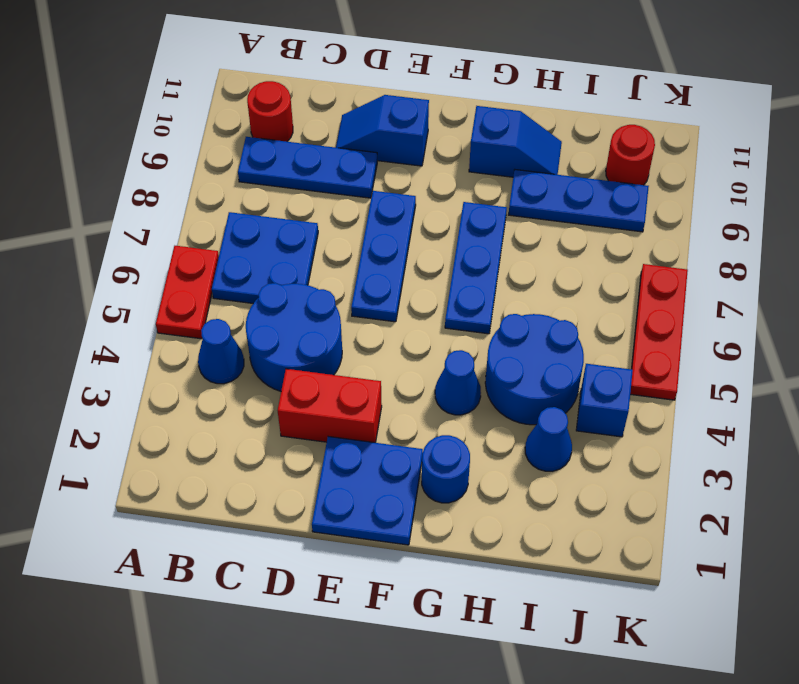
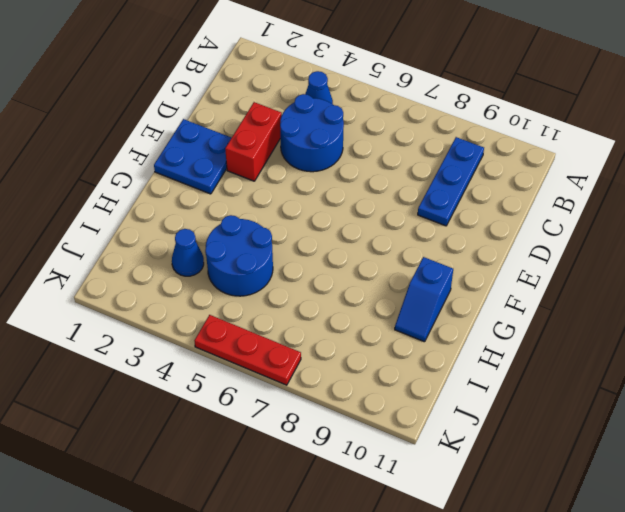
none -> red 1x2 plate [156,246,219,339]
none -> blue 2x2 plate [212,212,318,303]
none -> red 1x1 round brick [247,81,293,142]

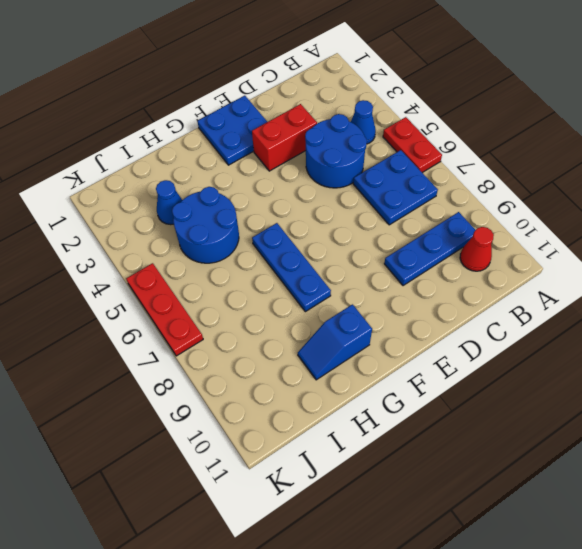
red 1x1 cone [460,227,494,271] -> red 1x1 round brick [247,81,293,142]
none -> blue 1x2 slope [336,95,429,166]
none -> blue 1x3 plate [351,191,416,322]
none -> blue 1x1 round brick [422,435,470,503]

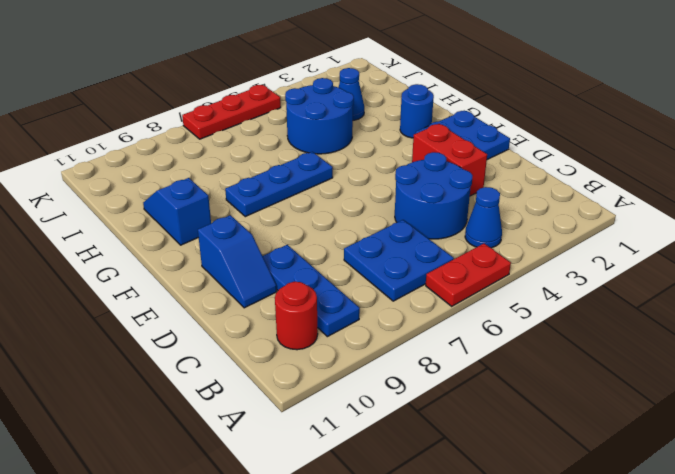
none -> blue 1x3 plate [351,191,416,322]
none -> blue 1x1 cone [435,350,481,415]
none -> blue 1x3 plate [509,170,649,232]

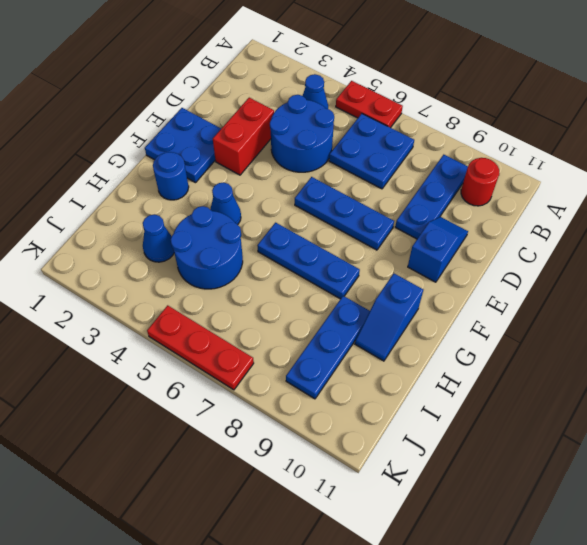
none -> blue 1x1 brick [576,364,633,437]
none -> red 1x1 round brick [606,125,655,185]

